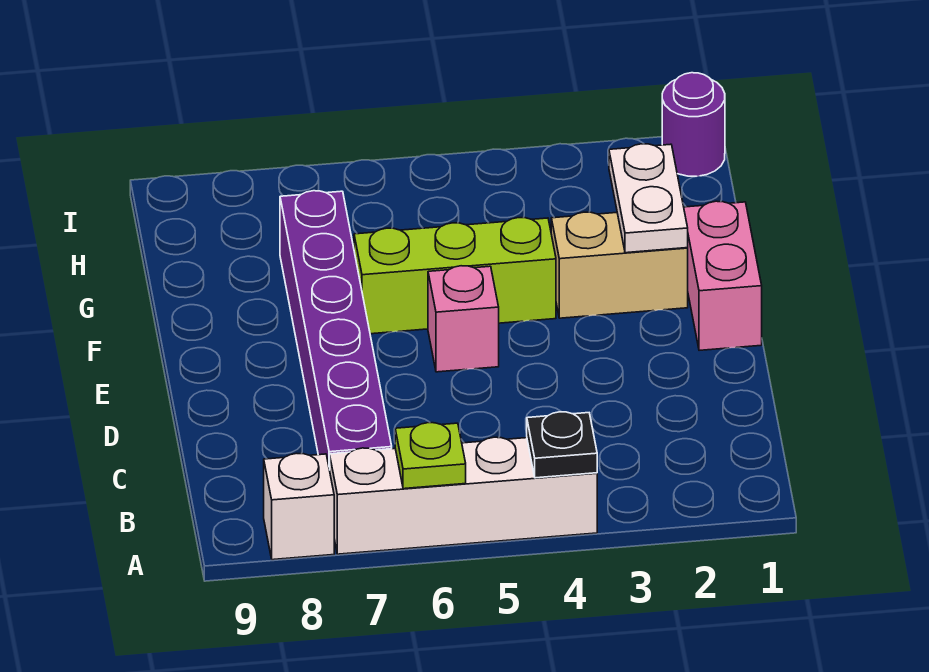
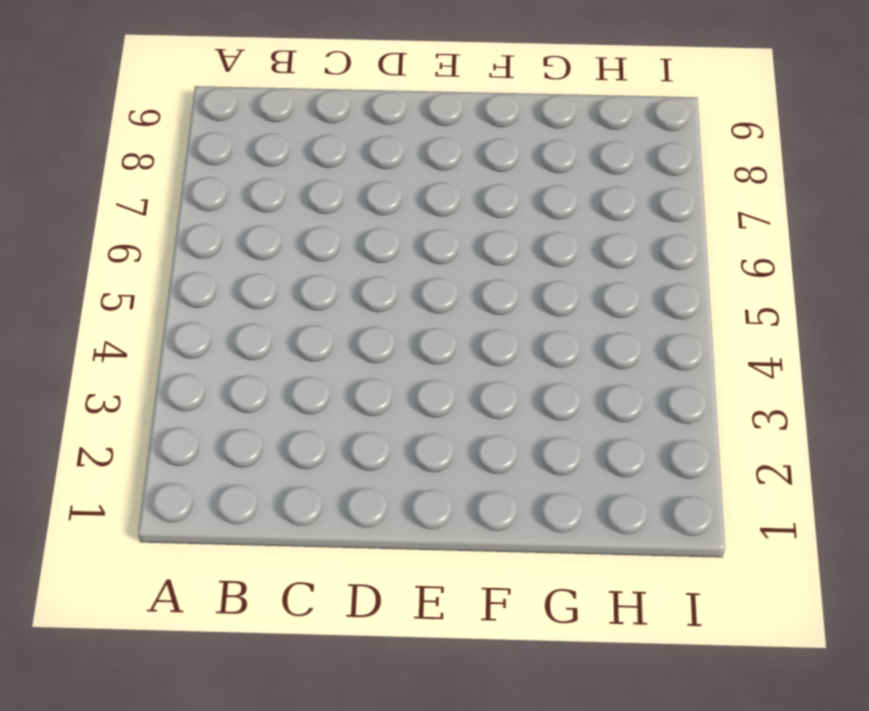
none -> white 1x4 brick [330,437,597,554]
none -> white 1x1 brick [264,453,334,560]

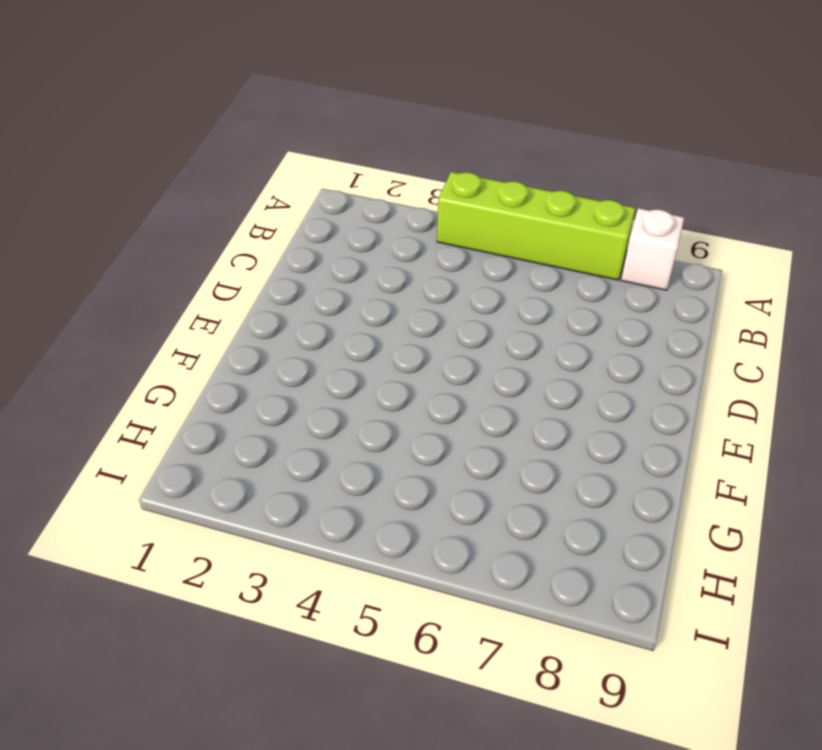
lime 1x4 brick [437,172,635,280] -> white 1x4 brick [330,437,597,554]
none -> purple 1x6 brick [280,191,392,470]
none -> pink 1x2 brick [684,201,762,350]

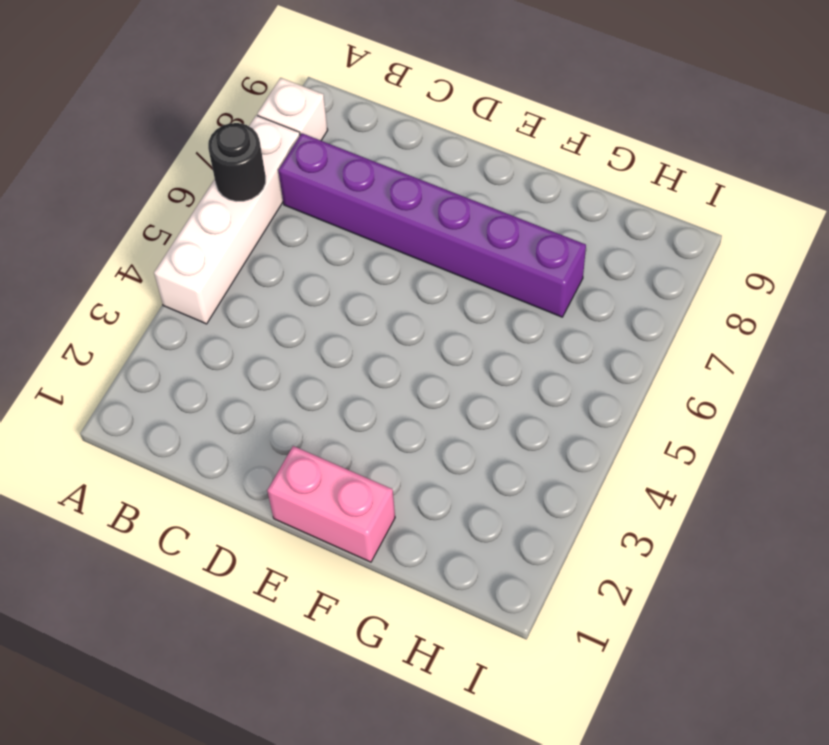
black 1x1 round brick [208,123,266,202] -> lime 1x1 plate [395,423,466,489]
none -> pink 1x1 brick [428,266,499,372]
none -> tan 1x2 brick [551,212,688,318]

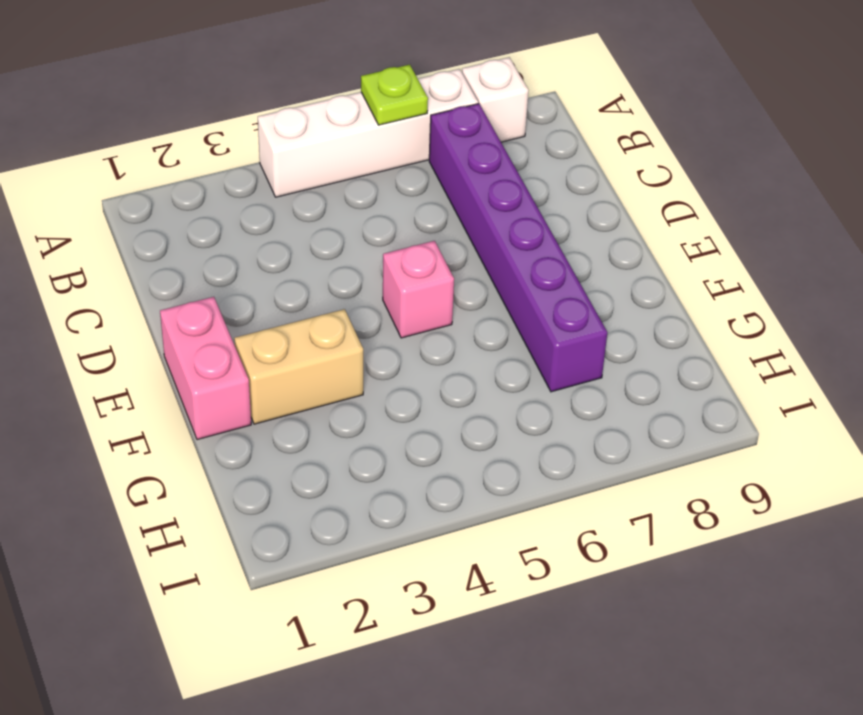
none -> lime 1x3 brick [354,218,556,334]
none -> purple 1x1 round brick [662,73,725,176]

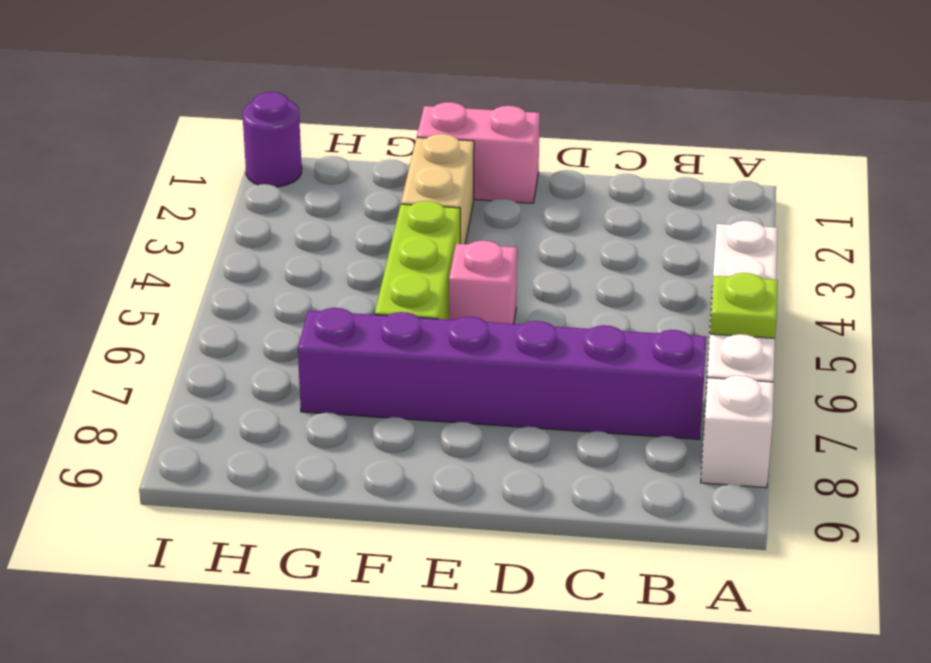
none -> black 1x1 plate [527,412,597,478]
none -> white 1x2 plate [609,144,688,253]

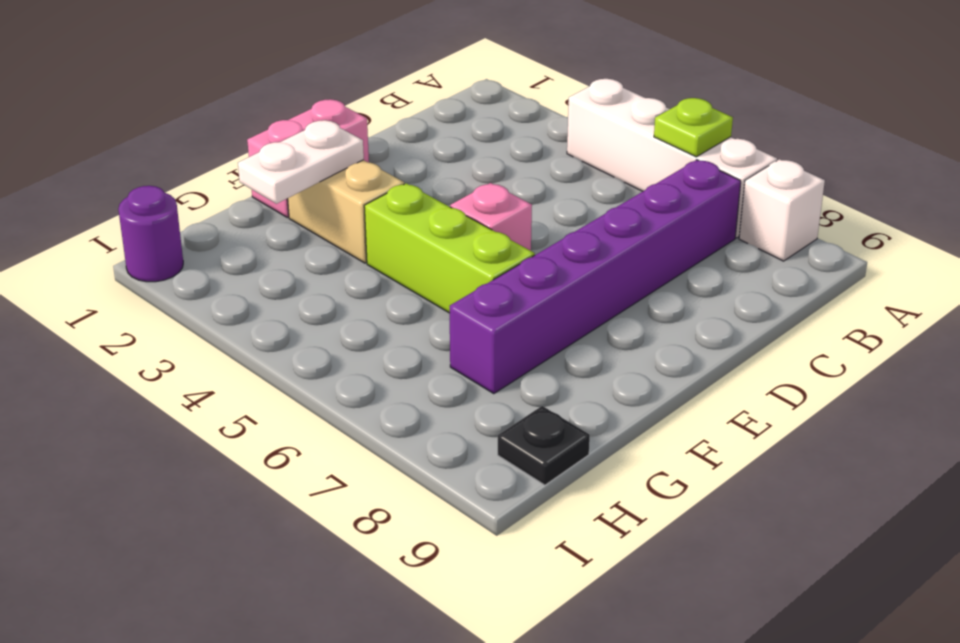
black 1x1 plate [498,406,590,485] -> black 1x1 plate moved to [527,412,597,478]

